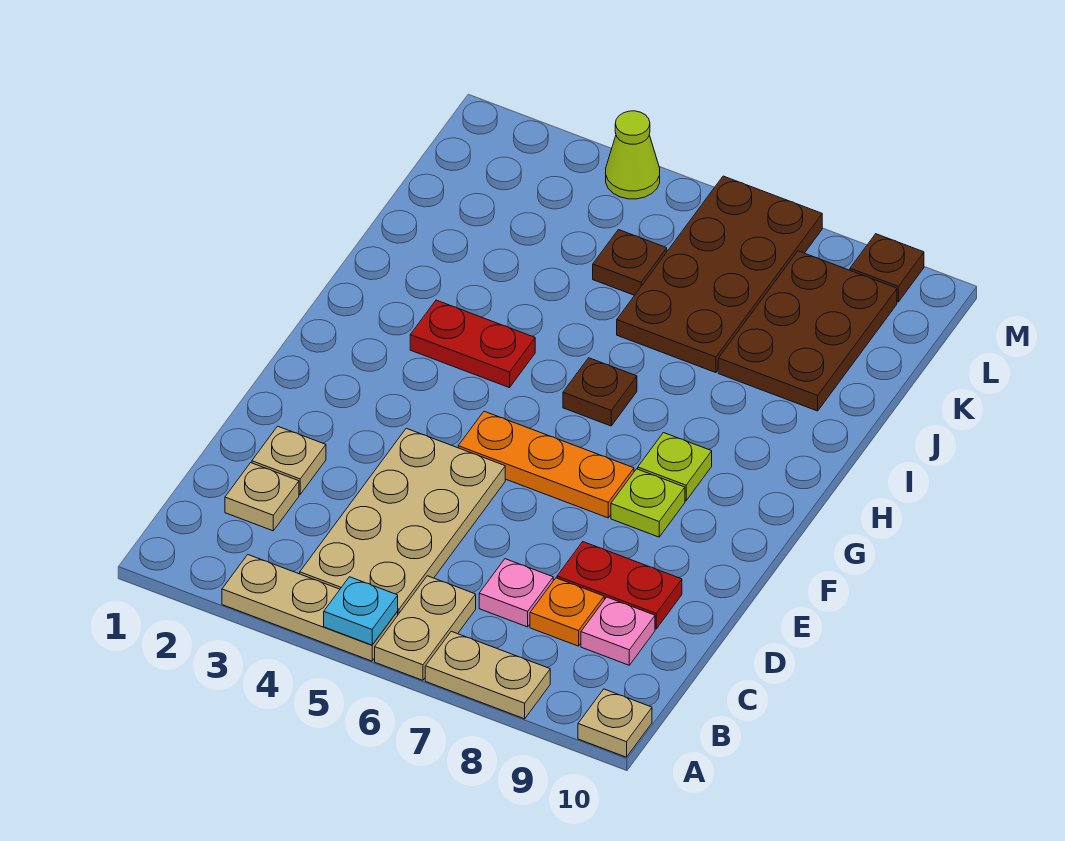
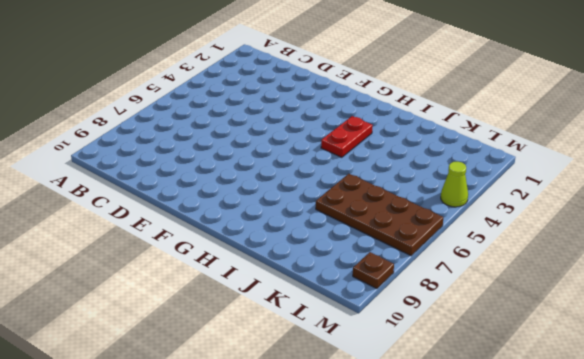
none -> tan 1x3 plate [222,555,398,661]
none -> tan 1x2 plate [375,576,476,680]
none -> tan 1x2 plate [425,631,550,719]

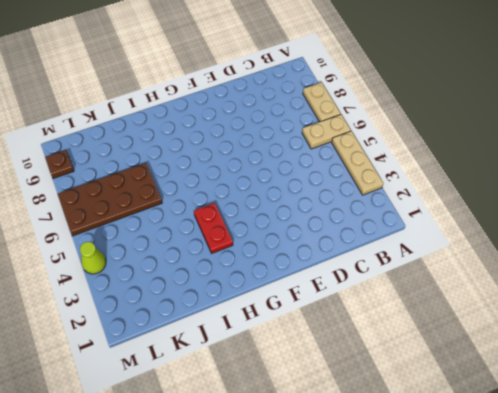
none -> tan 1x1 plate [578,689,652,757]
none -> tan 2x4 plate [300,428,505,614]
none -> tan 1x1 plate [225,463,299,531]

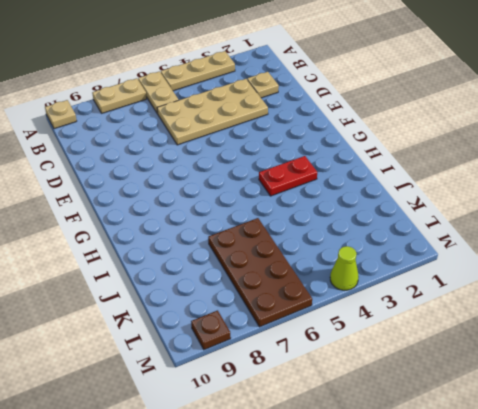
tan 2x4 plate [157,79,268,145] -> tan 2x4 plate turned to [300,428,505,614]
none -> pink 1x1 plate [479,559,553,627]
none -> orange 1x1 plate [530,578,604,646]
none -> pink 1x1 plate [581,597,655,665]

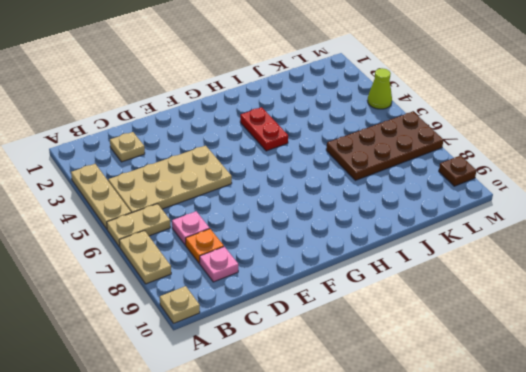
none -> tan 1x1 plate [252,426,326,494]
none -> red 1x2 plate [557,542,682,629]
none -> orange 1x3 plate [458,411,634,518]

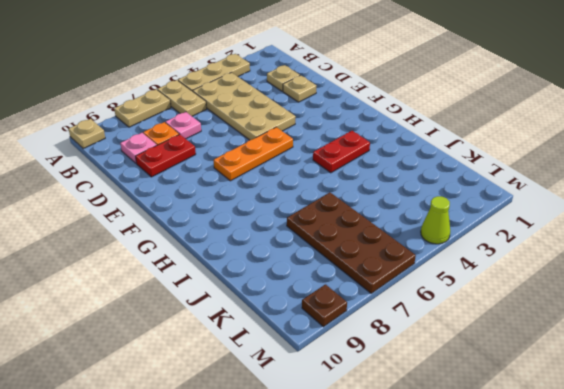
none -> lime 1x1 plate [611,469,685,537]
none -> lime 1x1 plate [638,433,712,501]
none -> brown 1x1 plate [563,358,637,426]

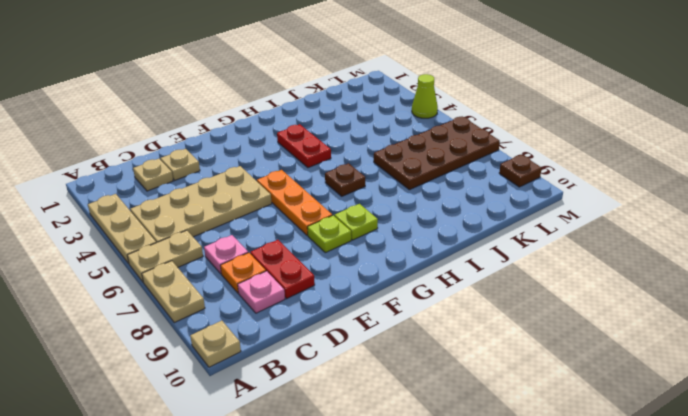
none -> brown 2x3 plate [718,251,897,411]
none -> brown 1x1 plate [593,230,667,295]
none -> cyan 1x1 plate [324,577,398,645]

